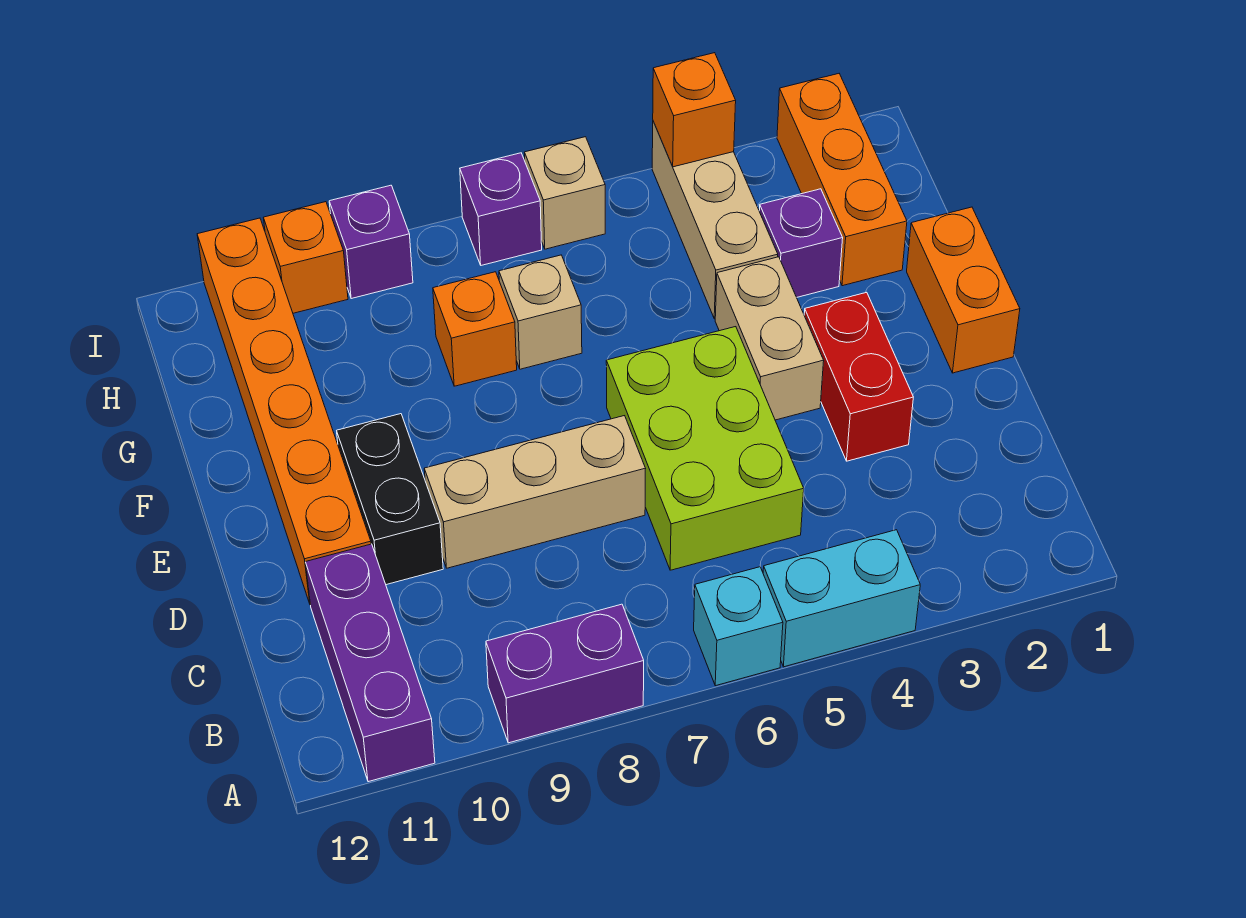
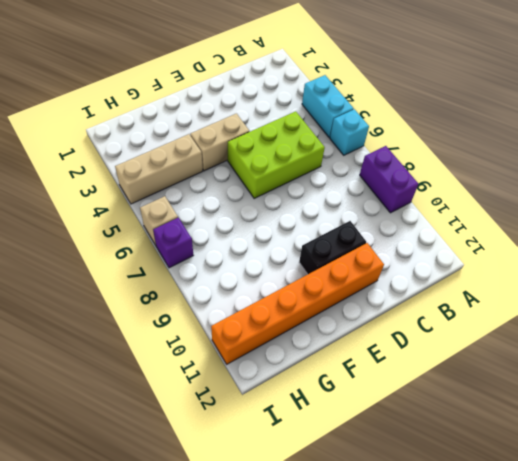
none -> purple 1x3 brick [305,544,435,782]
none -> red 1x2 brick [804,292,913,461]
none -> tan 1x3 brick [424,416,646,568]

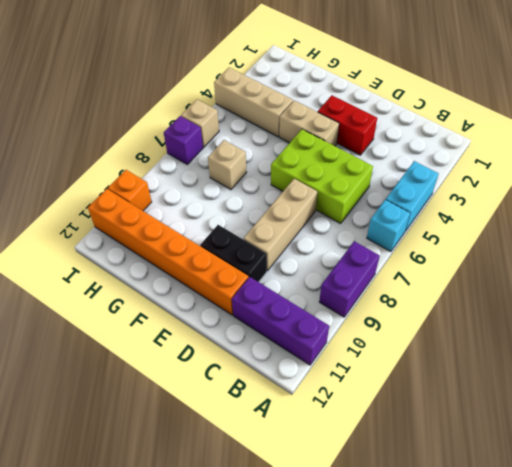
none -> orange 1x2 brick [907,207,1020,373]
none -> orange 1x3 brick [777,74,907,286]
none -> purple 1x1 brick [759,189,843,297]

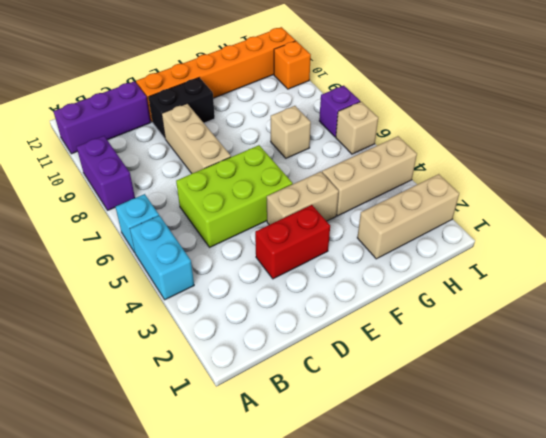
tan 1x3 brick [357,174,459,259] -> orange 1x3 brick [777,74,907,286]
none -> orange 1x2 brick [907,207,1020,373]
none -> purple 1x1 brick [759,189,843,297]
none -> orange 1x1 brick [433,272,517,386]

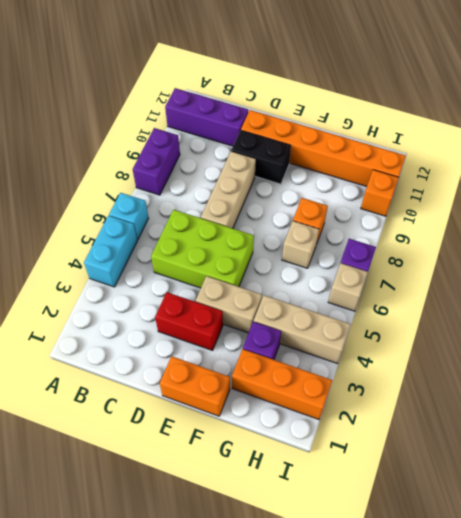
none -> purple 1x1 brick [329,185,413,299]
none -> orange 1x1 brick [653,53,736,167]

